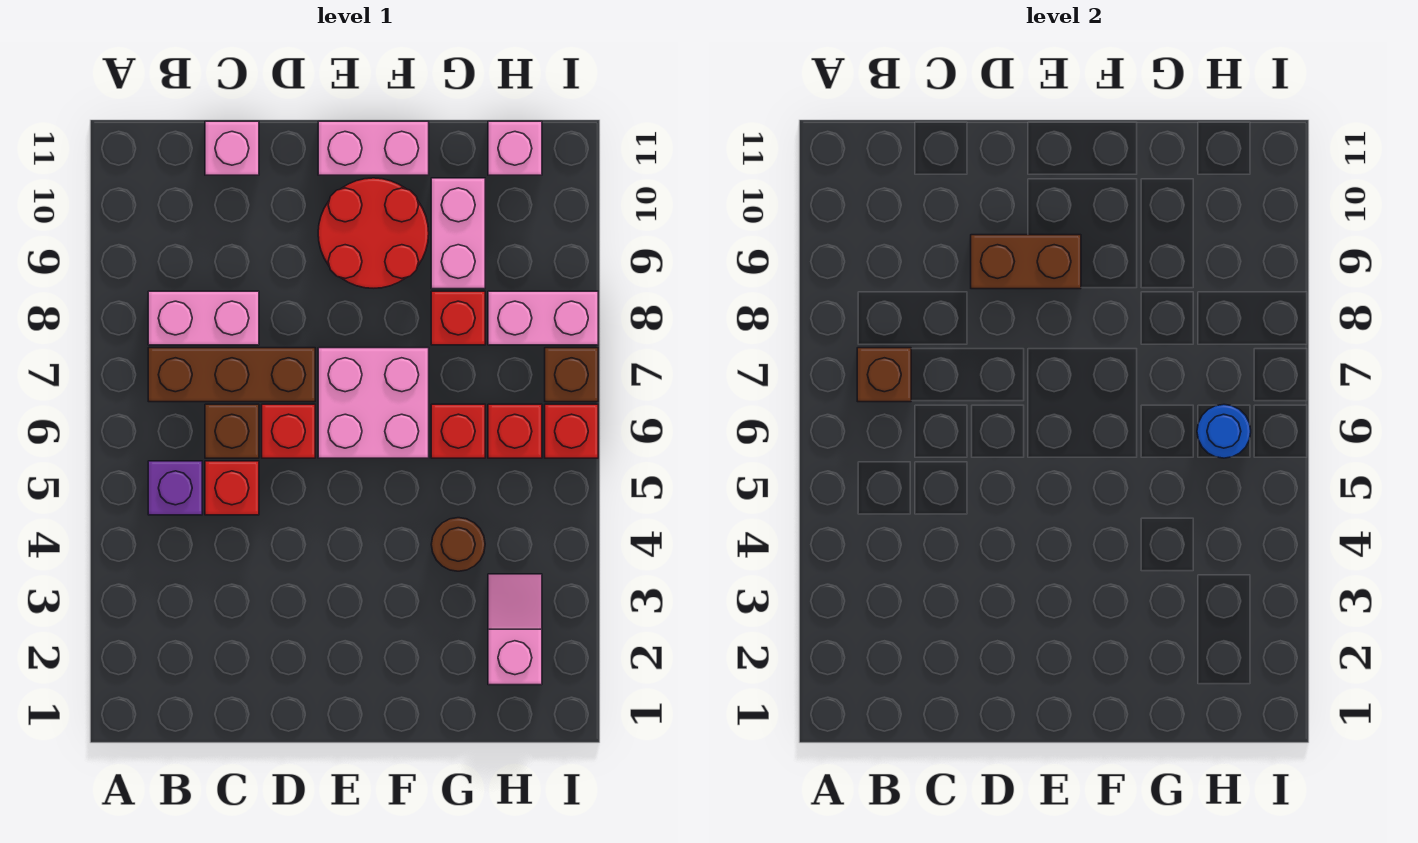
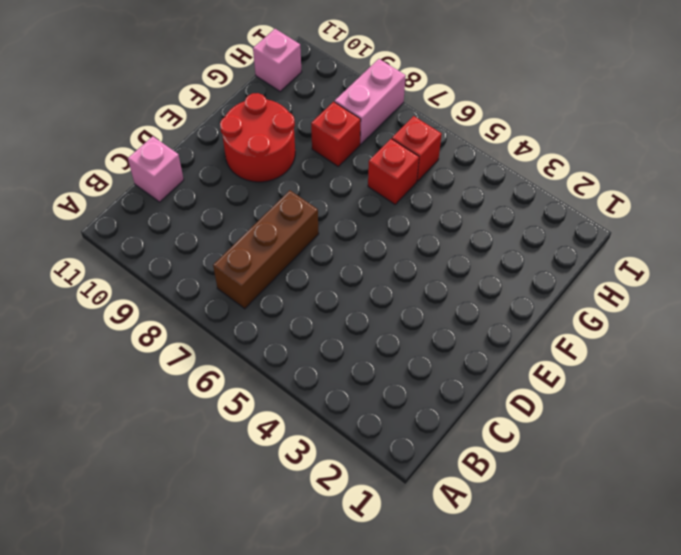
none -> purple 1x1 brick [148,461,202,515]
none -> pink 1x2 brick [148,291,259,345]
none -> red 1x1 brick [205,461,259,515]

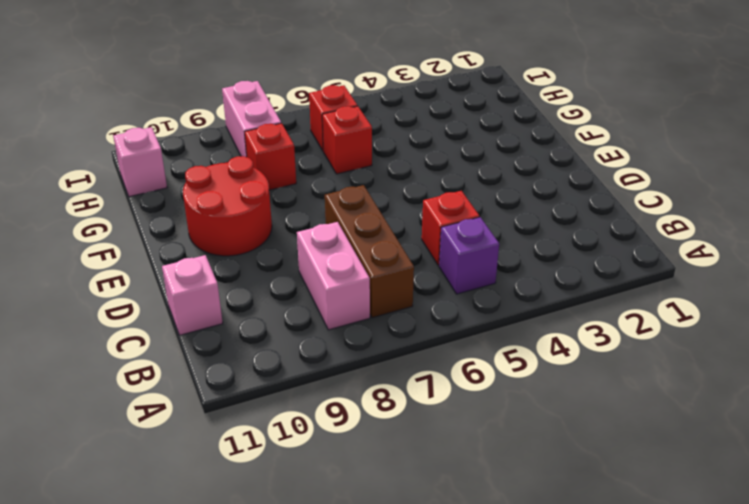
none -> brown 1x1 brick [205,404,259,458]
none -> red 1x1 brick [262,404,315,458]
none -> pink 2x2 brick [318,348,429,458]

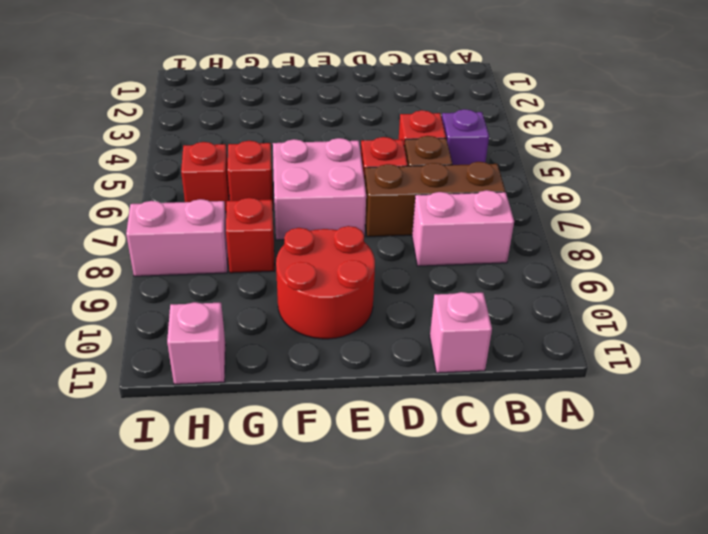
none -> pink 1x2 brick [318,121,429,175]
none -> brown 1x1 round brick [431,518,485,571]
none -> pink 1x2 brick [431,178,485,289]

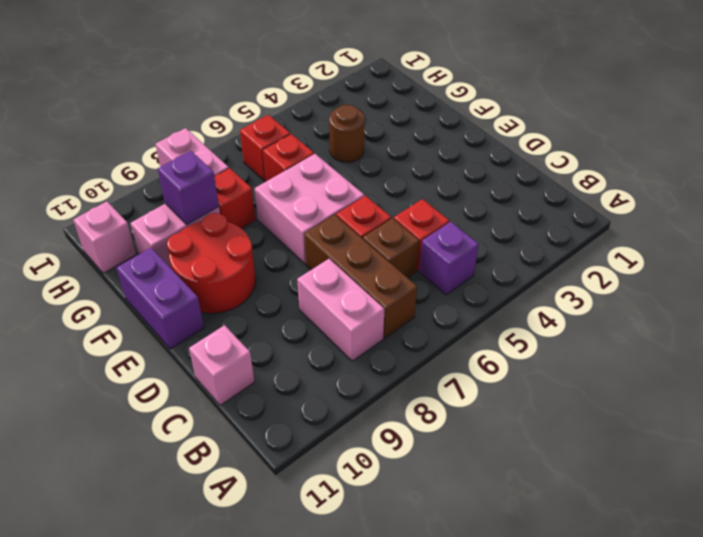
purple 1x2 brick [116,248,204,349] -> pink 1x2 brick [318,121,429,175]
purple 1x1 brick [158,151,219,225] -> none
none -> pink 1x2 slope [488,574,542,685]
none -> red 1x1 brick [545,404,598,458]
none -> brown 1x1 brick [545,348,598,402]

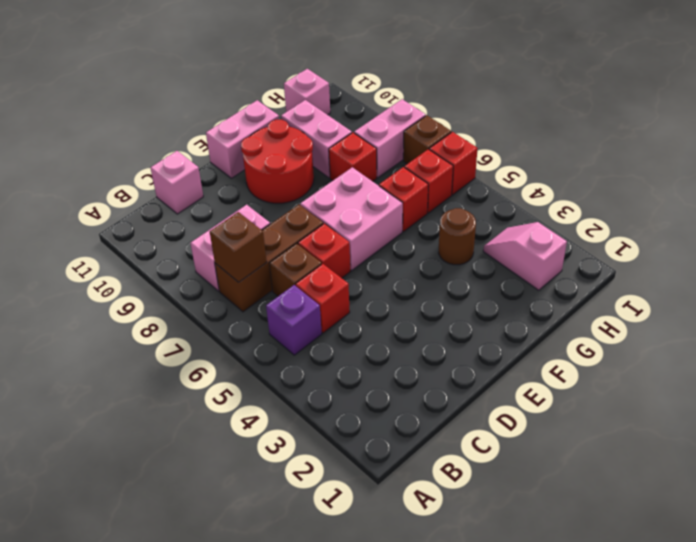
none -> brown 1x2 brick [971,235,1081,289]
none -> blue 1x1 round brick [1197,404,1251,458]

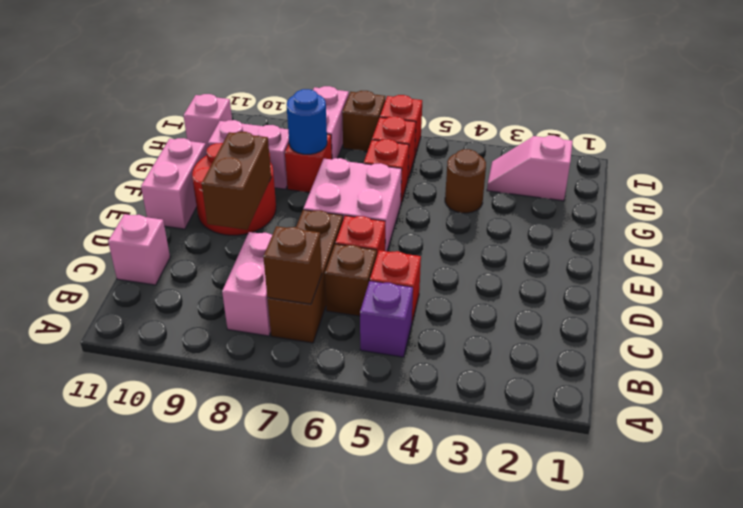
blue 1x1 round brick [287,89,327,154] -> blue 1x1 round brick moved to [1197,404,1251,458]

